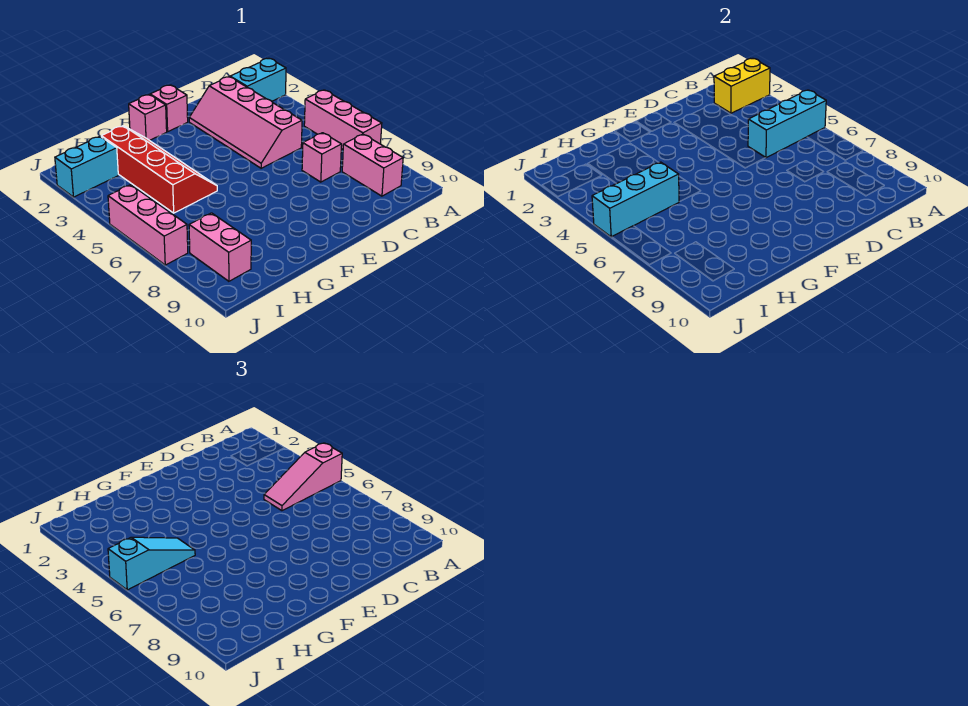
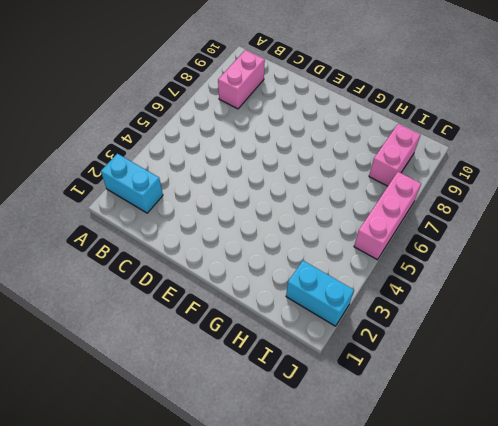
none -> pink 1x3 brick [304,90,382,149]
none -> pink 2x4 slope [189,77,302,168]
none -> pink 1x1 brick [302,133,342,182]

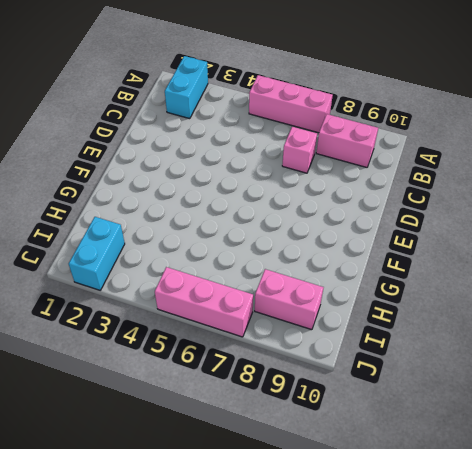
none -> pink 2x4 slope [189,77,302,168]
none -> pink 1x1 brick [150,85,188,132]
none -> pink 1x1 brick [129,95,167,140]

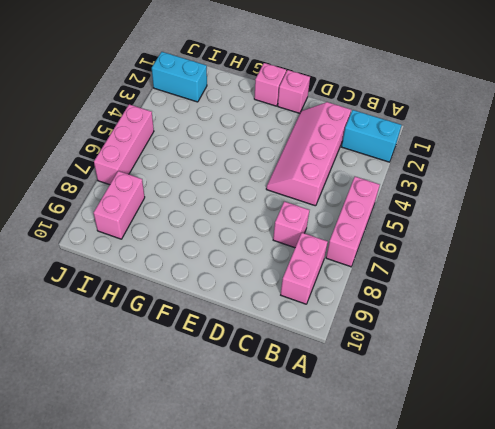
none -> red 2x4 slope [101,126,217,213]
none -> yellow 1x2 brick [714,58,770,113]
none -> cyan 1x3 brick [748,90,826,158]

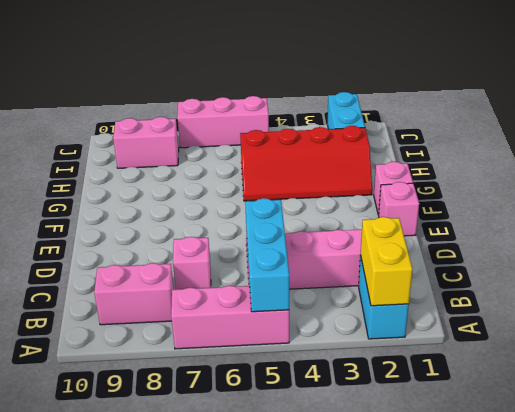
none -> cyan 1x3 brick [592,162,679,237]
none -> pink 1x3 slope [264,443,342,511]
none -> cyan 1x3 slope [108,537,195,590]

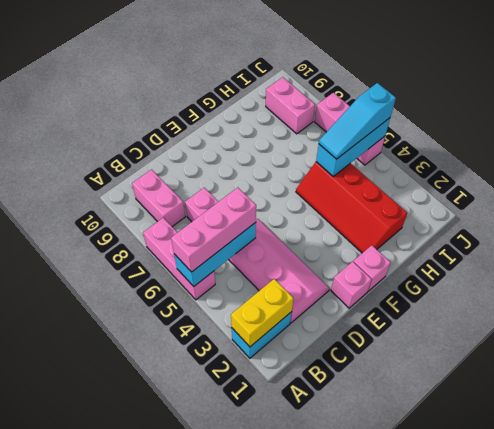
pink 1x3 brick [171,188,256,272] -> pink 1x3 slope [264,443,342,511]
none -> cyan 1x2 brick [55,136,118,197]

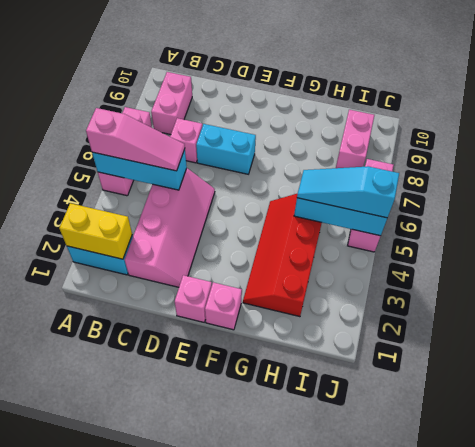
cyan 1x2 brick [196,124,256,174] -> cyan 1x2 brick moved to [55,136,118,197]

